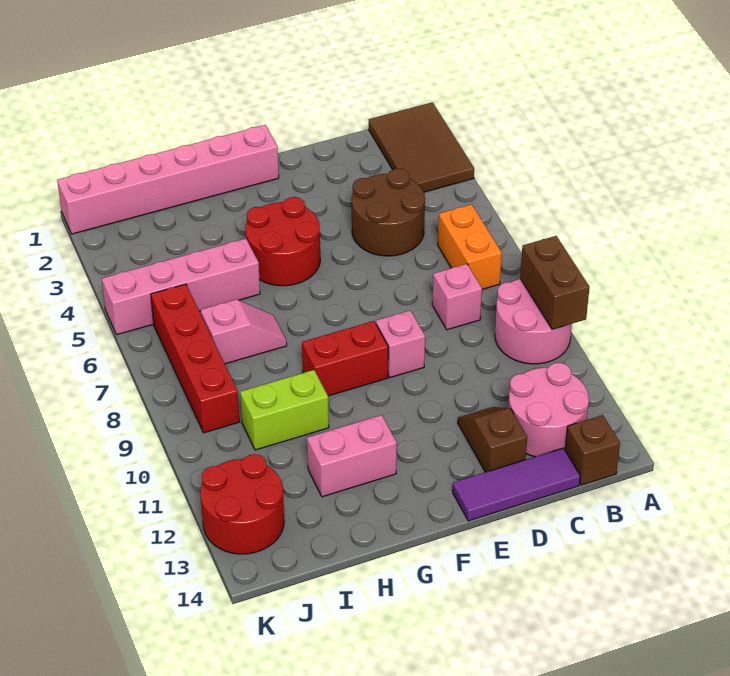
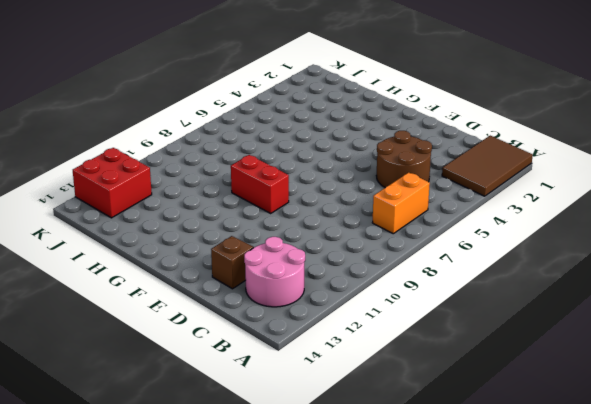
red 2x2 brick [73,148,152,218] -> red 2x2 round brick [200,454,284,554]
none -> pink 2x2 round brick [495,279,572,364]
none -> brown 1x1 brick [565,415,620,485]
none -> pink 1x1 brick [432,264,482,330]

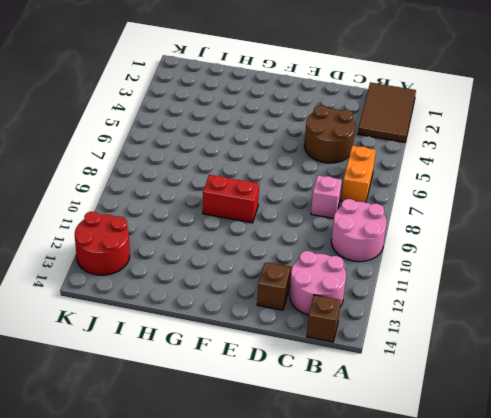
none -> purple 1x3 tile [453,448,580,521]
none -> pink 1x1 brick [376,310,425,378]
none -> pink 1x6 brick [57,125,279,234]

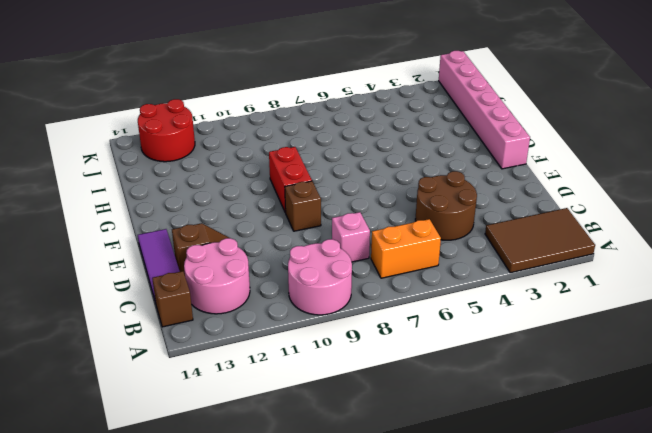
brown 1x1 brick [285,181,321,231] -> pink 1x1 brick [376,310,425,378]
none -> red 2x2 round brick [246,197,320,286]
none -> pink 1x2 brick [307,415,397,497]
none -> pink 1x4 brick [102,239,260,335]

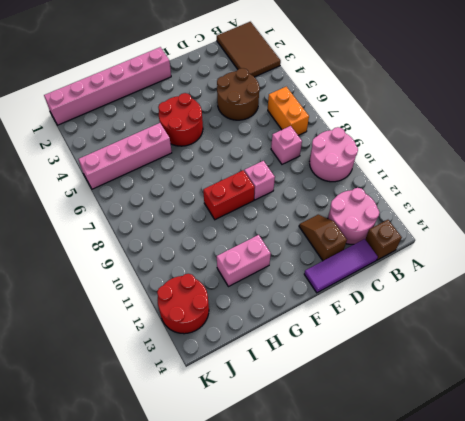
none -> pink 1x2 slope [201,299,287,364]
none -> lime 1x2 brick [240,370,329,450]
none -> red 1x4 brick [151,284,240,433]

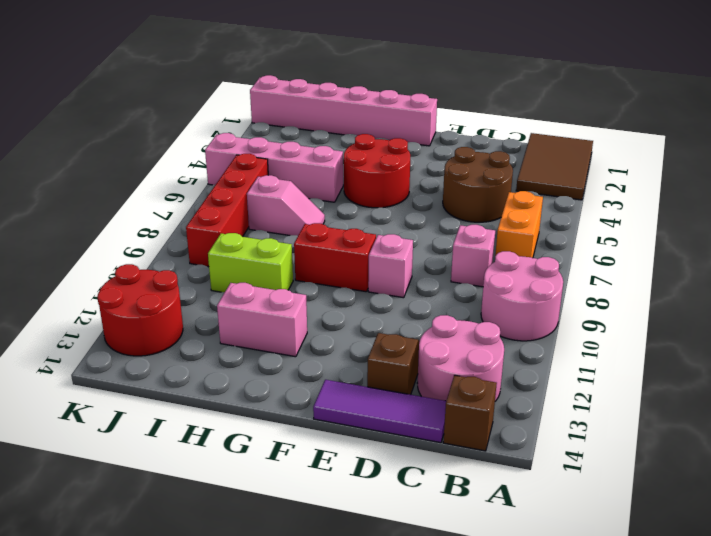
none -> brown 1x2 brick [520,236,589,330]

